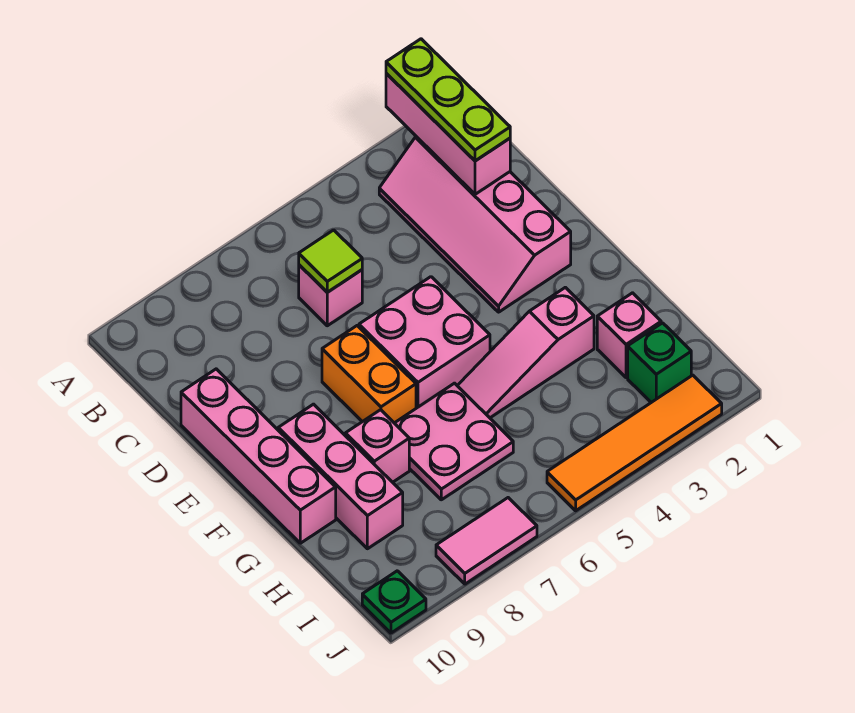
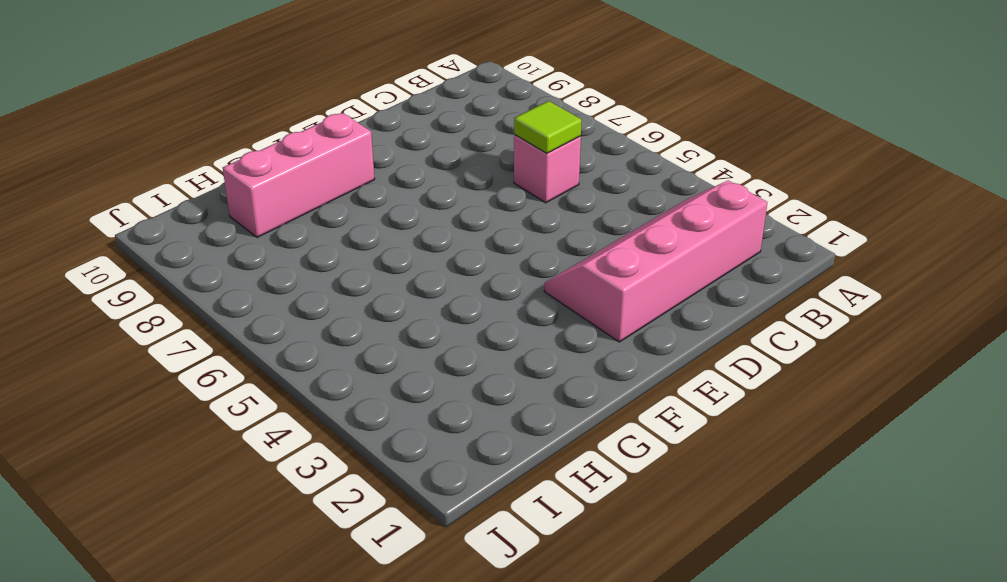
none -> pink 1x4 brick [181,369,336,543]
none -> pink 2x2 brick [359,277,490,408]
none -> orange 1x2 brick [322,326,416,423]

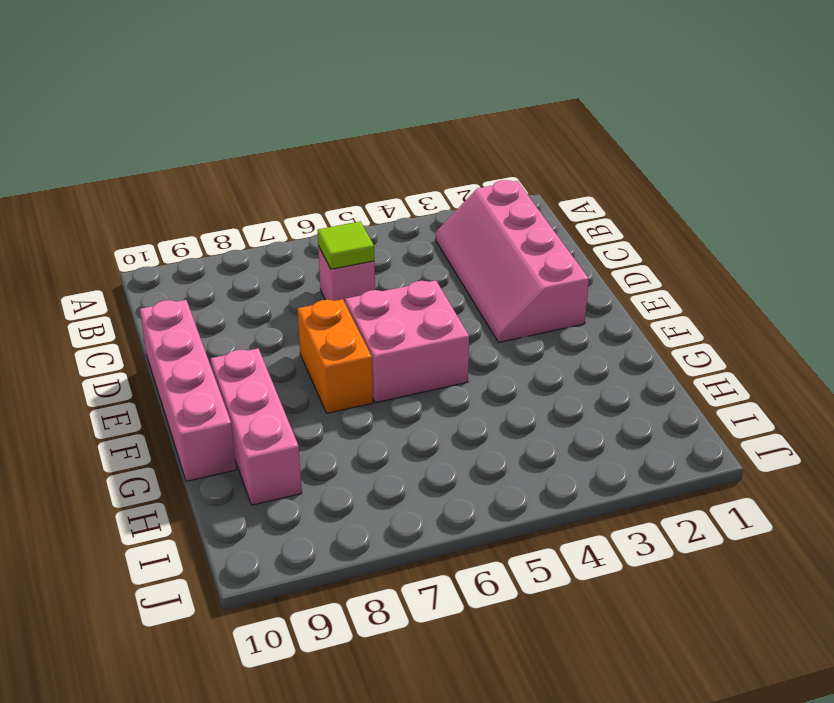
none -> pink 1x3 slope [457,287,594,418]
none -> pink 2x2 plate [395,383,513,500]
none -> pink 1x1 brick [345,410,409,482]

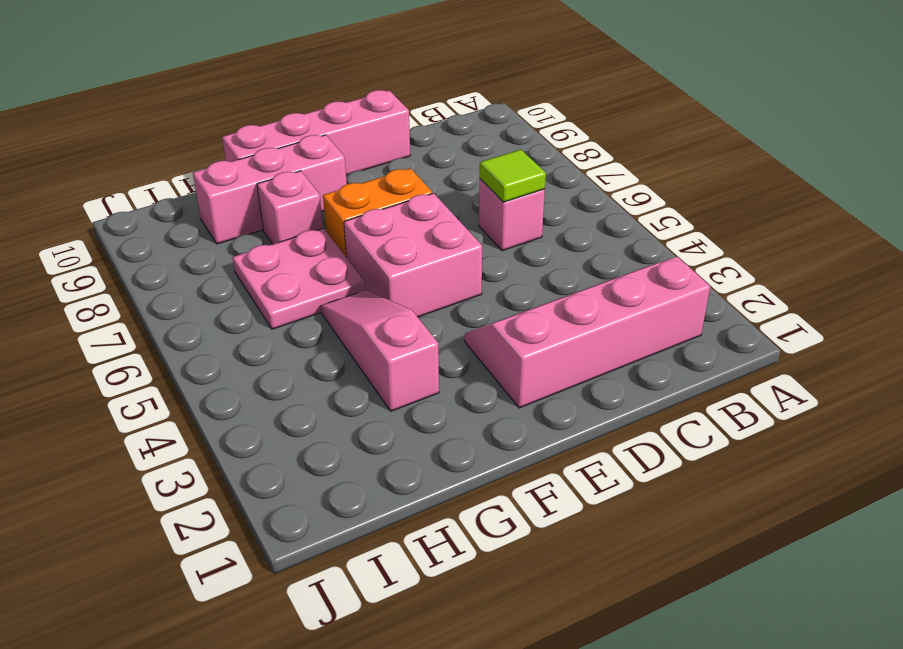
none -> pink 1x1 brick [597,293,661,378]
none -> green 1x1 brick [628,323,691,402]
none -> orange 1x4 tile [547,375,722,511]

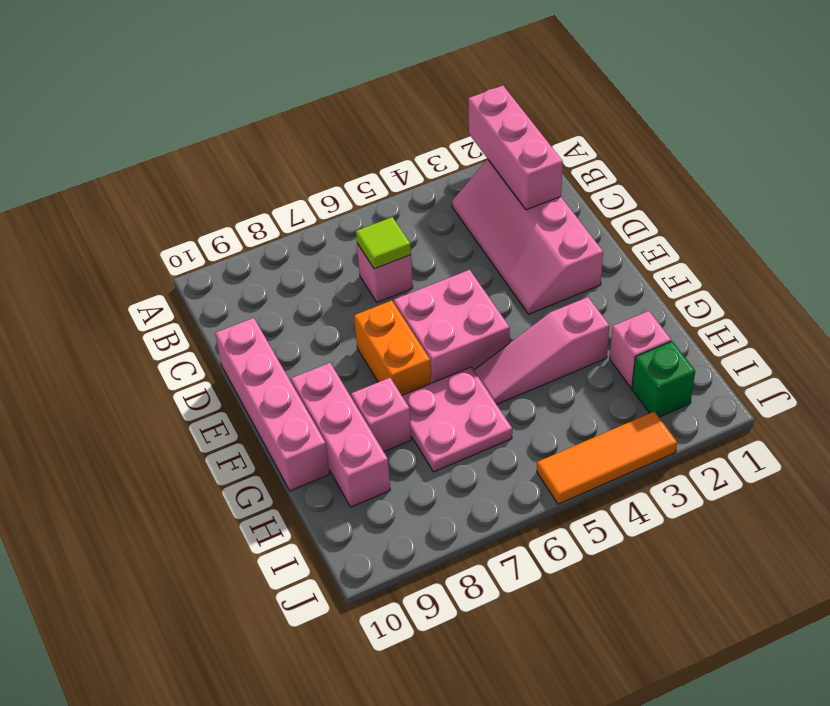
orange 1x3 tile [537,411,677,504] -> orange 1x4 tile [547,375,722,511]
none -> pink 1x2 tile [436,498,537,584]
none -> green 1x1 plate [362,571,426,633]
none -> lime 1x3 plate [386,39,510,161]

